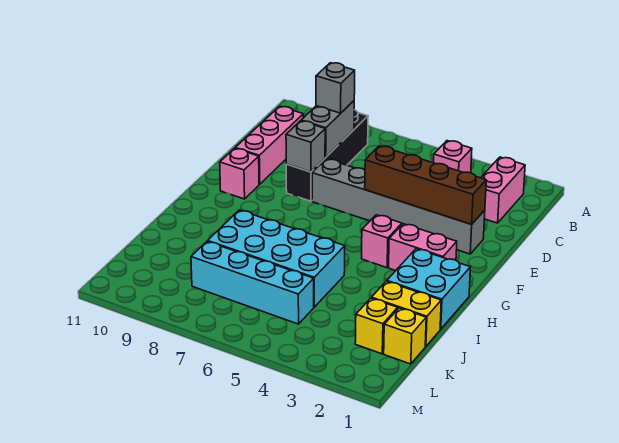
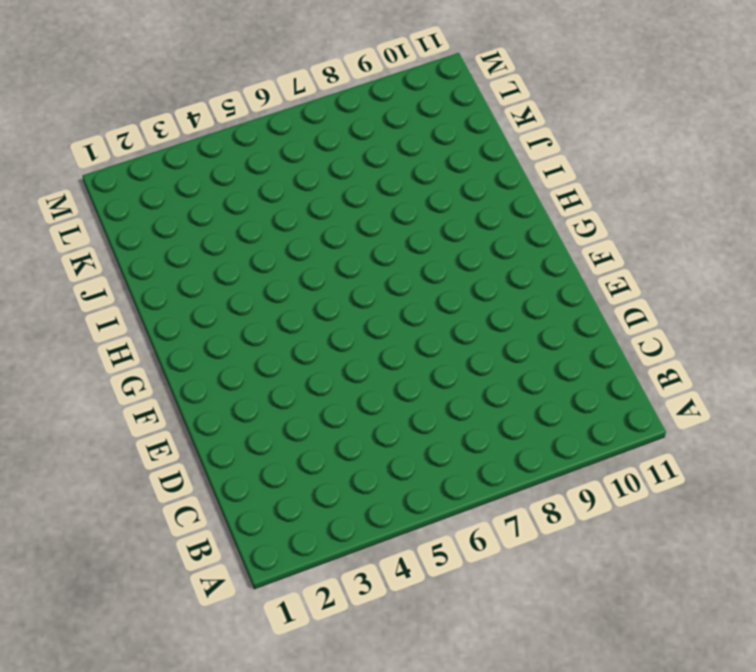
none -> pink 1x2 brick [481,157,525,223]
none -> pink 1x1 brick [434,141,472,173]
none -> black 1x4 brick [286,110,368,201]

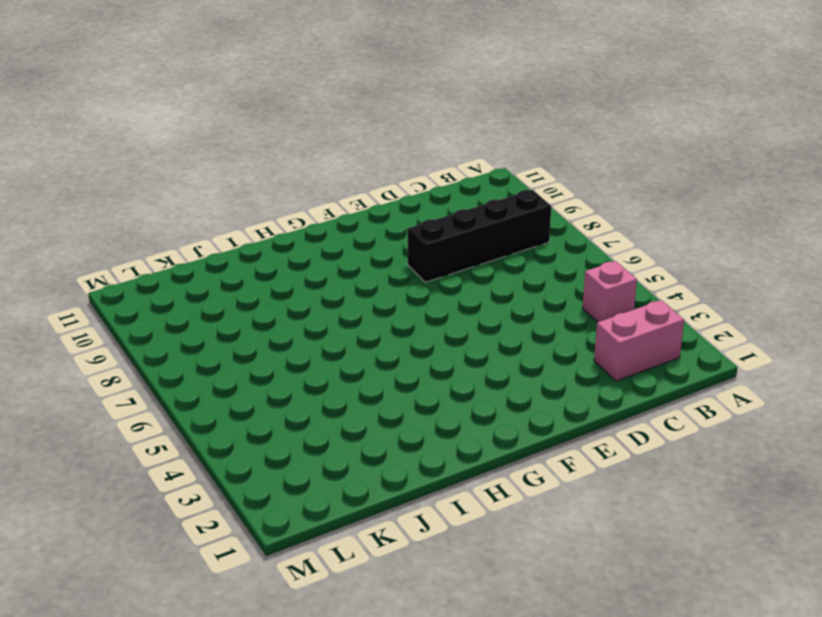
none -> pink 1x3 brick [235,106,303,184]
none -> grey 1x6 brick [312,159,485,254]
none -> pink 1x1 brick [220,148,259,199]

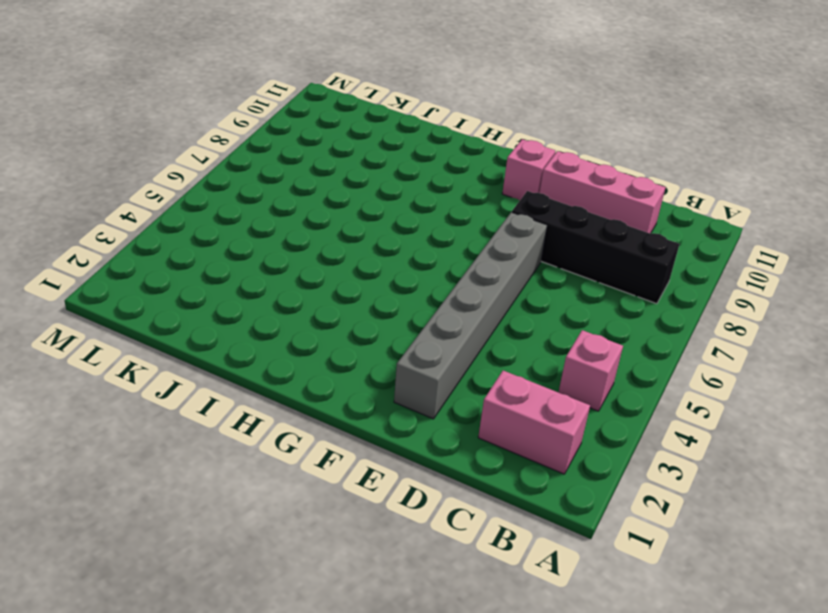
none -> pink 1x2 brick [389,224,457,271]
none -> pink 1x1 brick [362,215,402,268]
none -> cyan 2x2 brick [387,249,470,329]

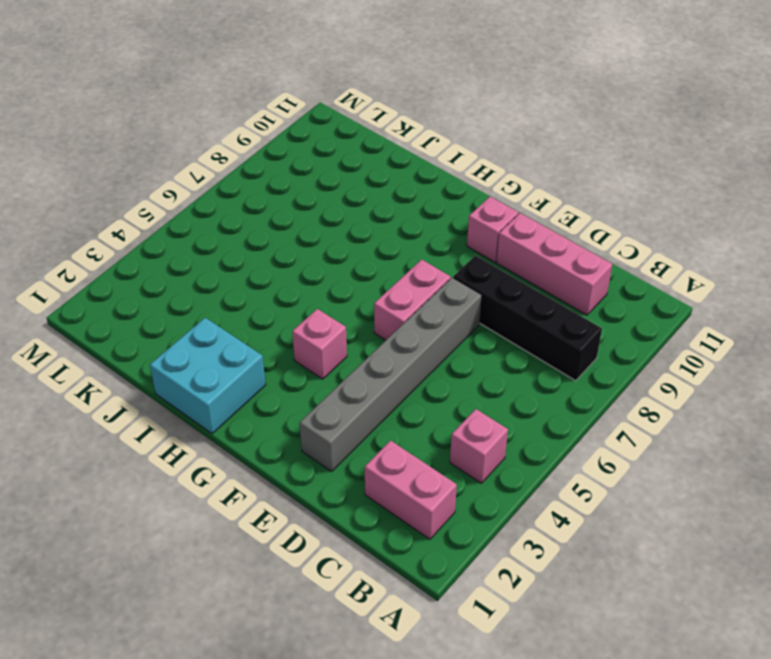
pink 1x2 brick [374,260,451,340] -> pink 1x2 brick moved to [389,224,457,271]
none -> cyan 2x4 brick [208,210,345,307]
none -> yellow 1x2 brick [371,281,441,346]
none -> yellow 1x1 brick [384,308,426,364]

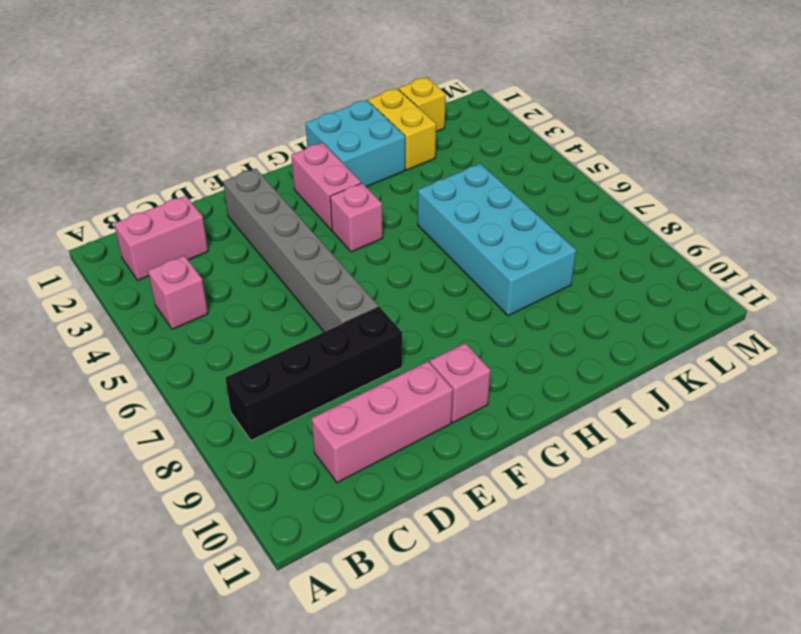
none -> yellow 1x1 brick [355,298,398,354]
none -> cyan 1x4 brick [191,241,314,324]
none -> grey 1x2 brick [301,101,354,157]

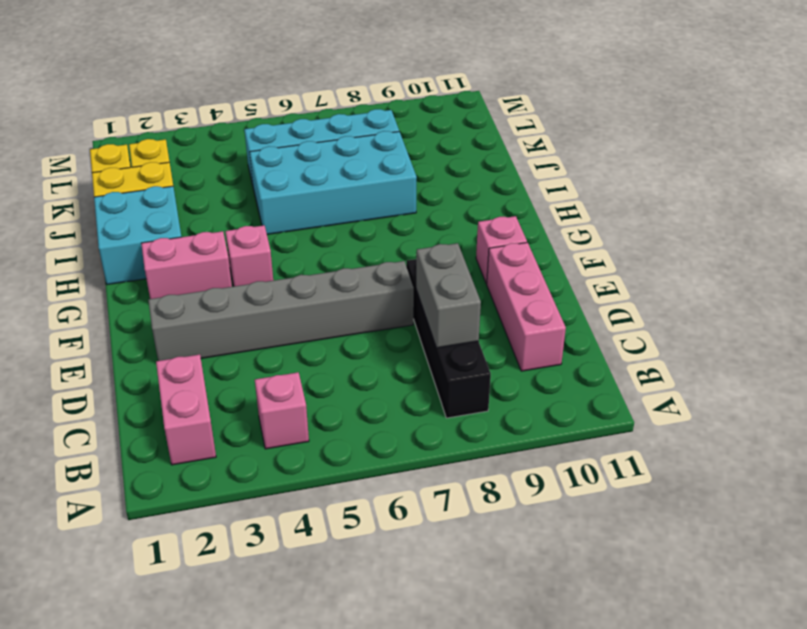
none -> brown 1x4 brick [365,146,486,224]
none -> grey 1x1 brick [286,121,325,172]
none -> grey 1x1 brick [316,63,355,113]

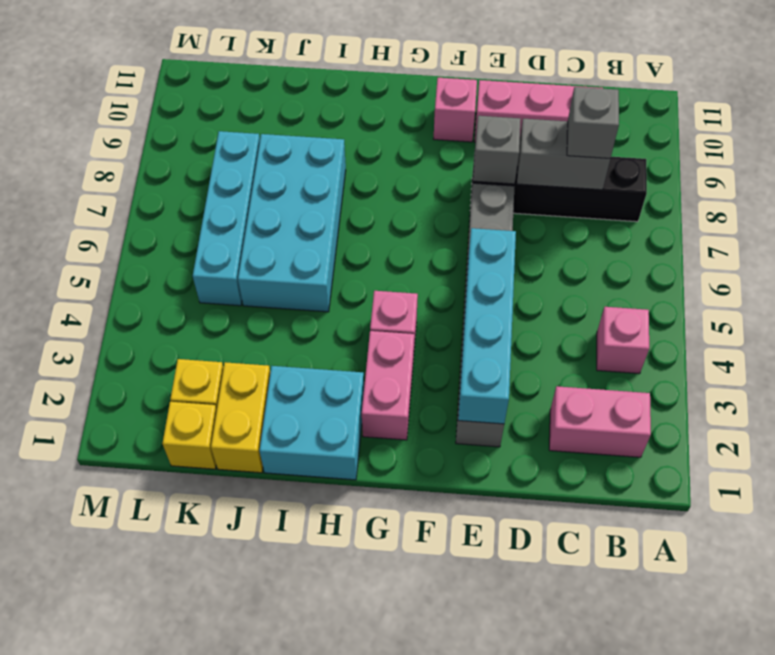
cyan 1x4 brick [458,228,516,424] -> brown 1x4 brick [365,146,486,224]

